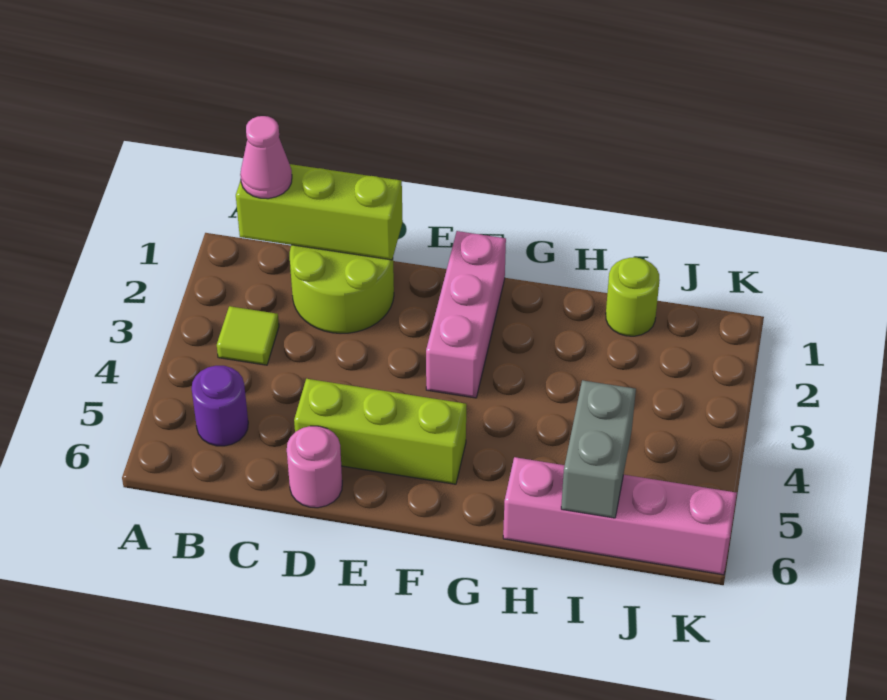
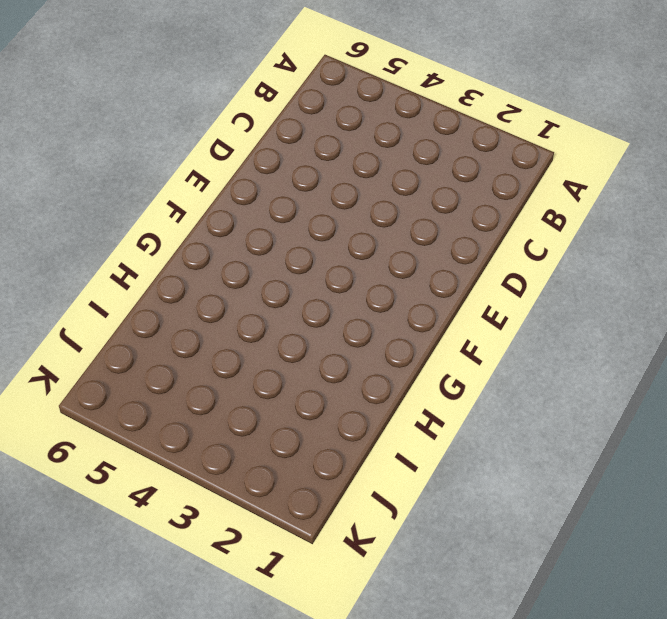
none -> lime 1x1 tile [217,306,279,365]
none -> purple 1x1 round brick [192,366,248,446]

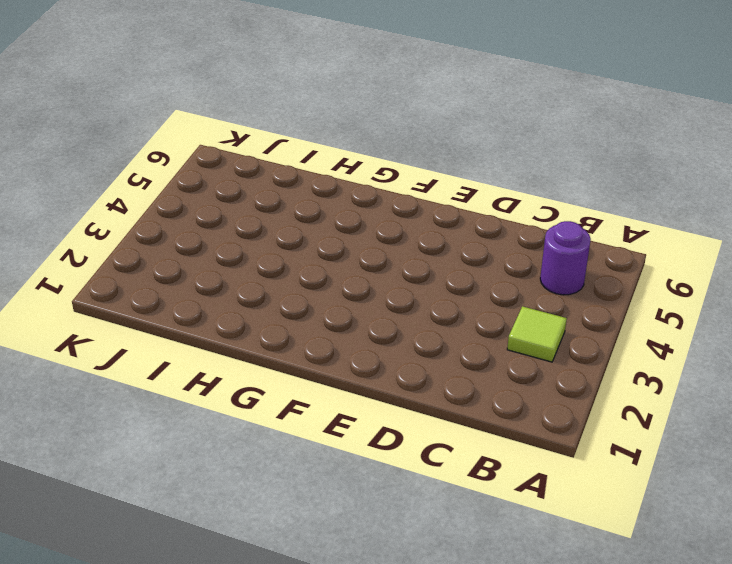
none -> lime 2x2 round brick [290,245,394,333]
none -> lime 1x3 brick [294,379,466,484]

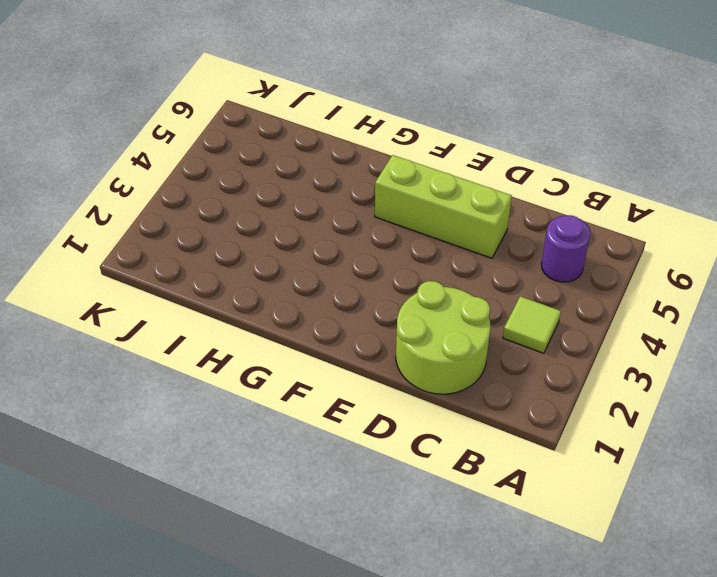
none -> pink 1x1 round brick [287,426,342,508]
none -> pink 1x3 brick [426,231,506,398]

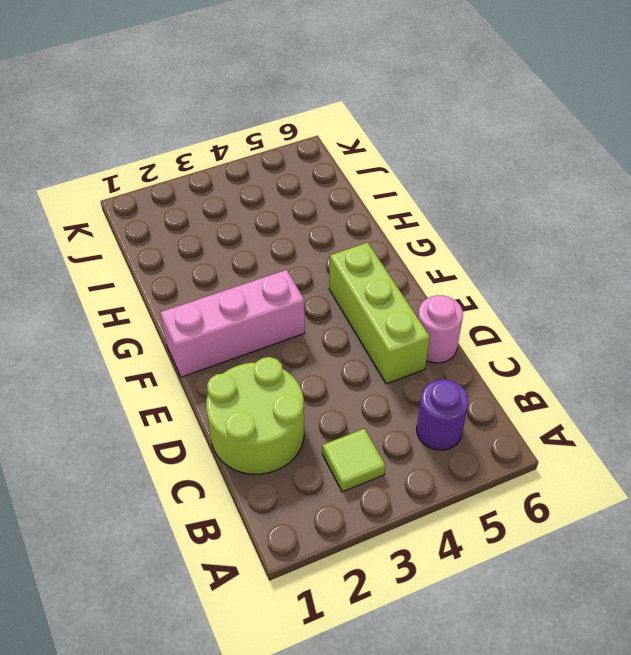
none -> pink 1x4 brick [503,457,737,575]
none -> lime 1x1 round brick [606,257,660,336]

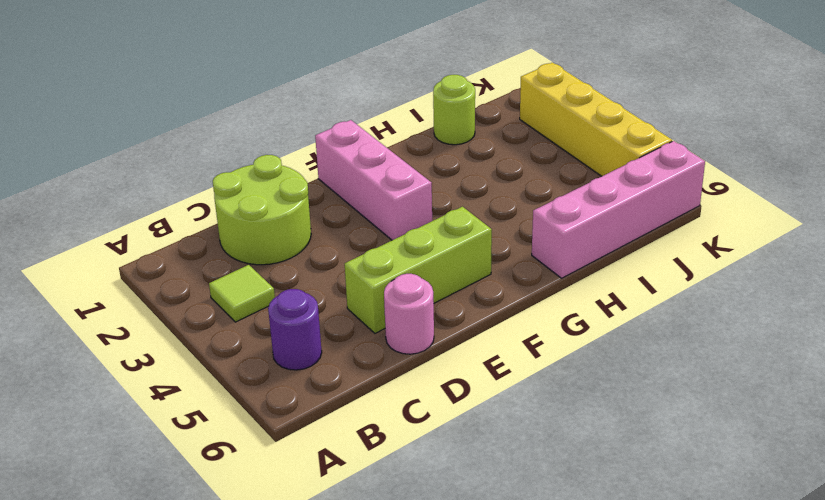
yellow 1x4 brick [520,63,672,176] -> none
none -> lime 1x3 brick [236,164,403,260]
none -> grey 1x2 brick [561,380,636,518]

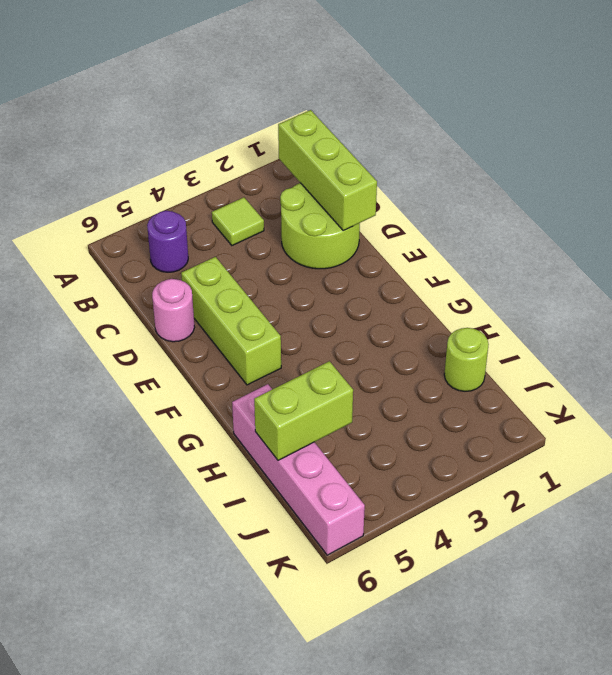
lime 1x2 brick [254,361,353,460] -> grey 1x2 brick [561,380,636,518]
none -> pink 1x3 brick [426,231,506,398]
none -> pink 1x1 cone [240,116,292,199]

